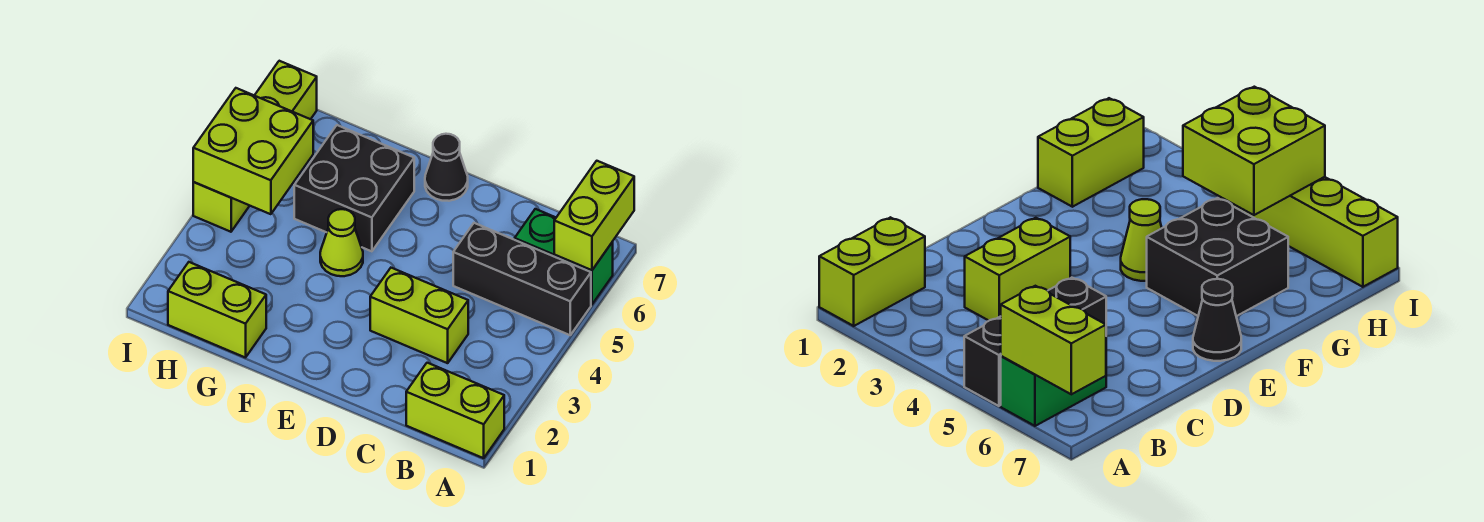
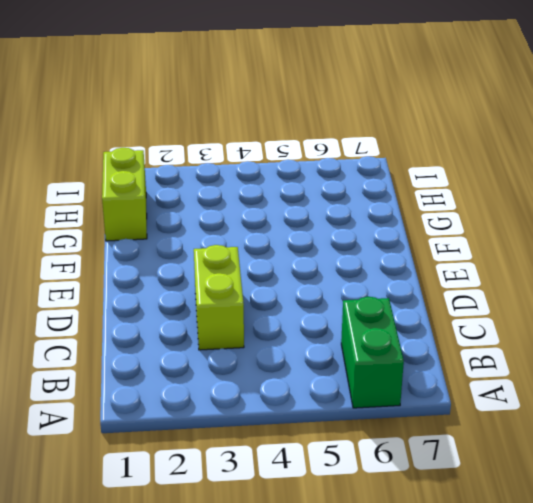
none -> lime 1x2 brick [406,363,504,458]
none -> black 1x3 brick [453,223,591,335]

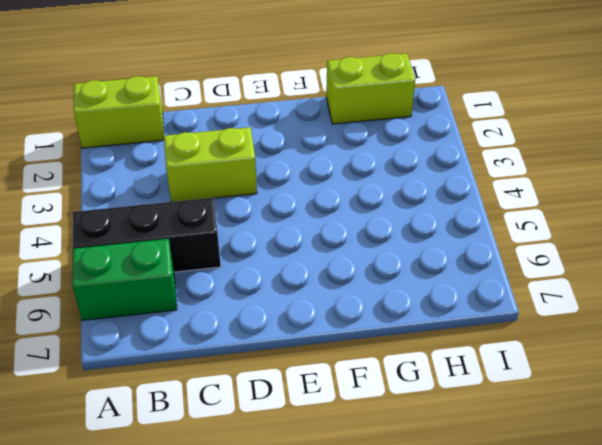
none -> black 1x1 cone [425,134,468,201]
none -> lime 1x1 cone [320,209,363,276]

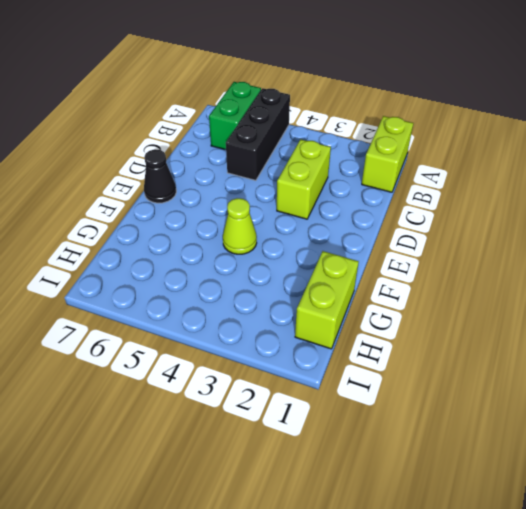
none -> black 2x2 brick [294,125,414,251]
none -> lime 1x4 brick [193,61,317,232]

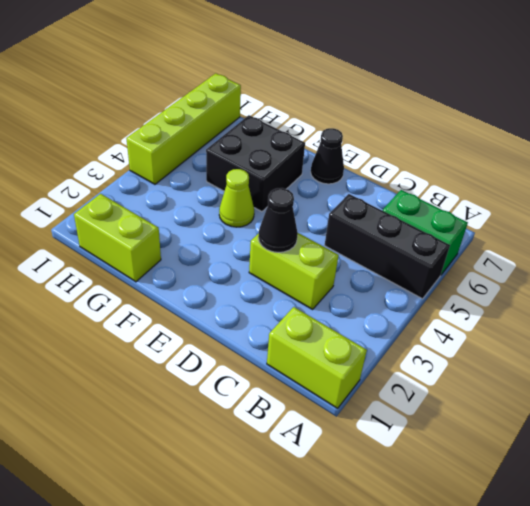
black 1x1 cone [258,188,298,252] -> none
none -> lime 1x2 brick [554,161,634,270]
none -> lime 2x2 brick [193,88,313,214]

